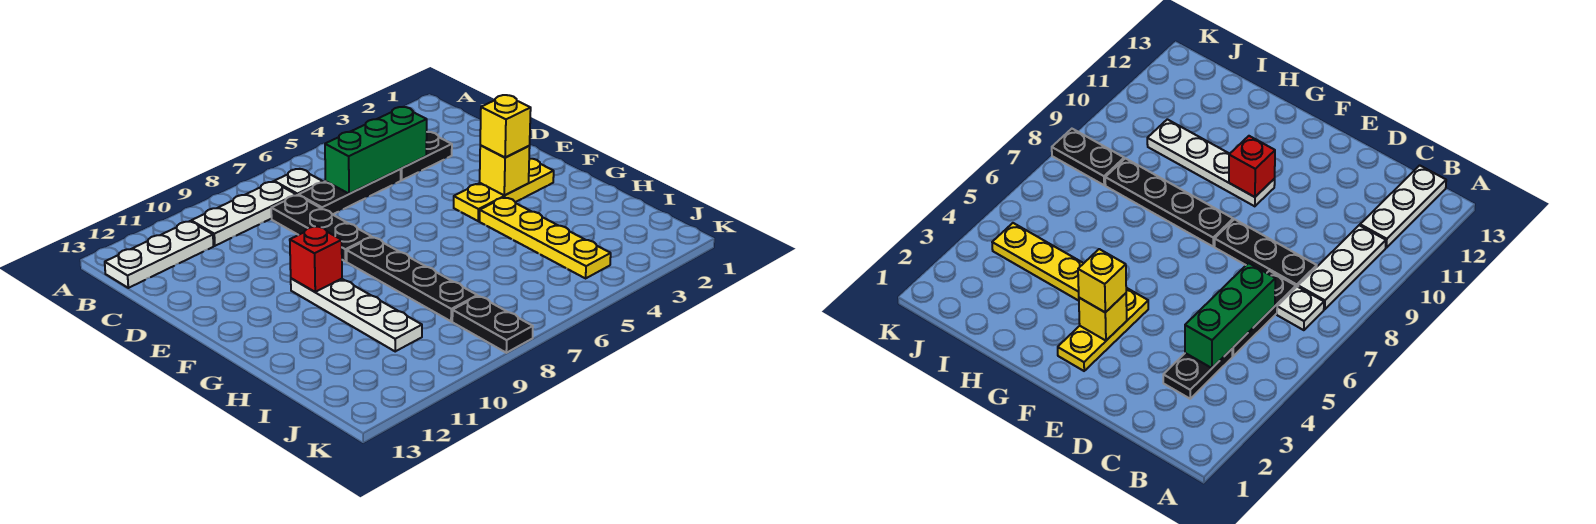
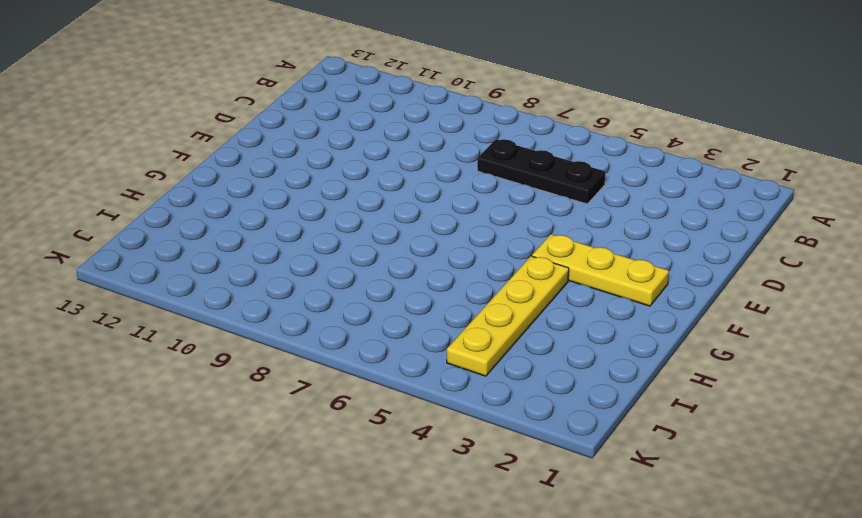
none -> white 1x1 plate [274,169,323,196]
none -> white 1x3 plate [191,182,296,246]
none -> white 1x3 plate [105,221,213,288]

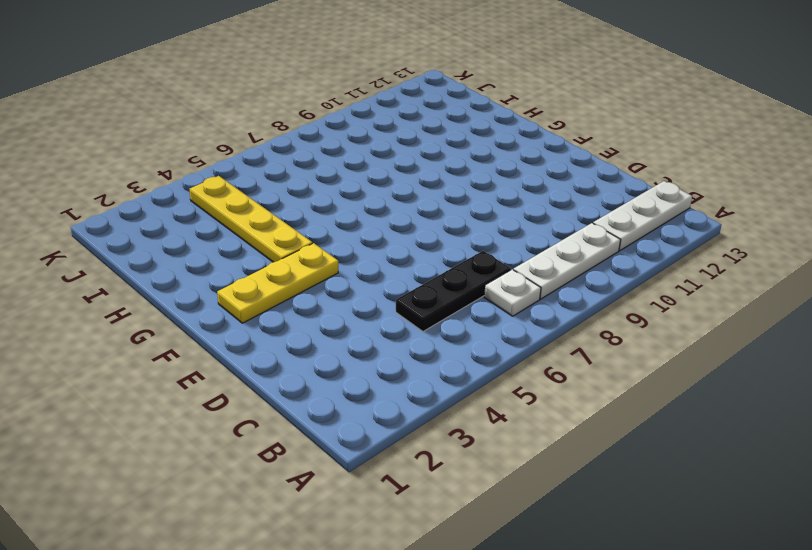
none -> black 1x2 plate [401,132,452,180]
none -> black 1x3 plate [271,195,371,261]
none -> black 1x4 plate [347,237,477,321]

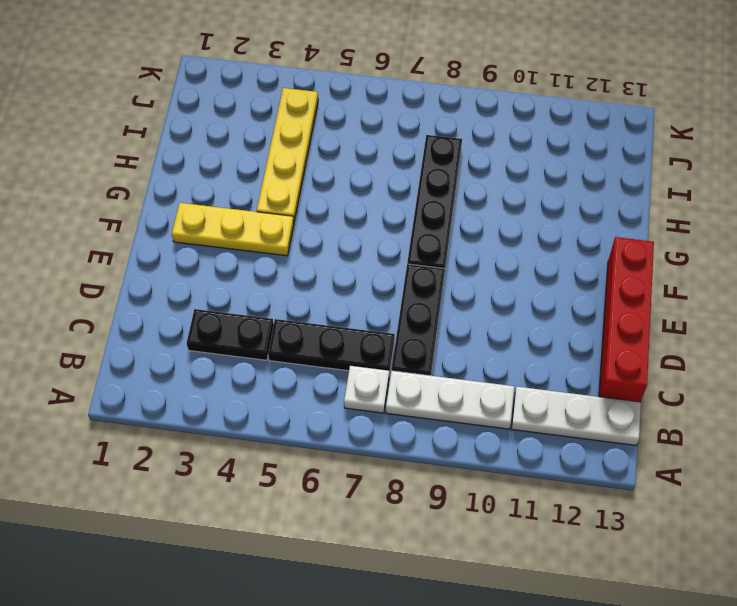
red 1x4 brick [599,237,654,402] -> none
none -> white 1x4 plate [291,278,422,351]
none -> black 1x2 plate [452,296,533,353]
none -> green 1x3 brick [325,107,427,194]

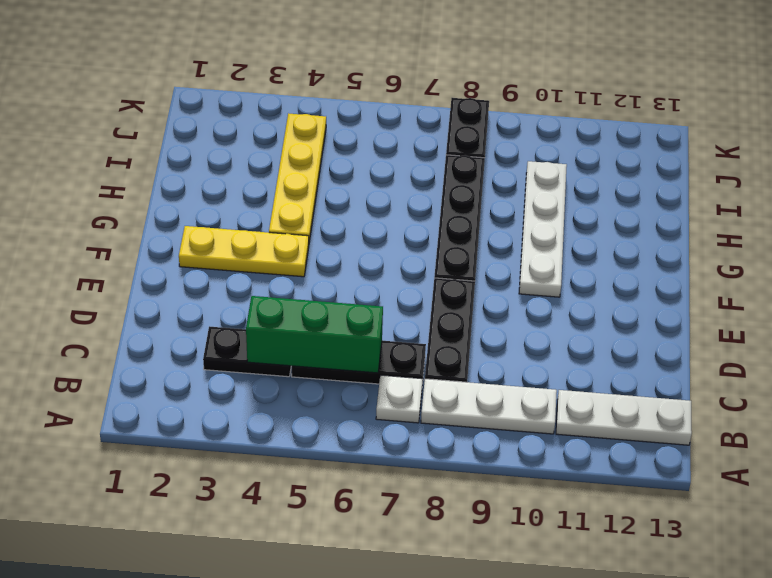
none -> yellow 1x1 brick [480,145,530,195]
none -> red 1x1 brick [290,226,342,292]
none -> yellow 1x1 brick [480,95,531,158]

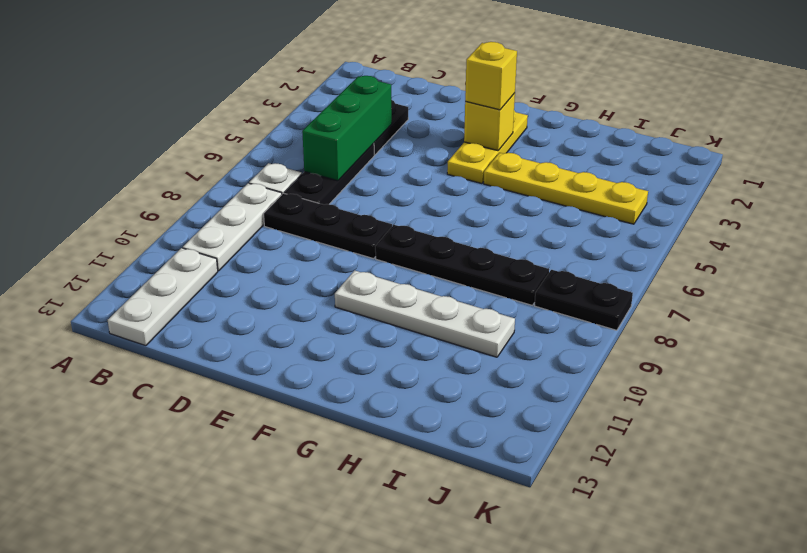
none -> red 1x1 brick [290,226,342,292]

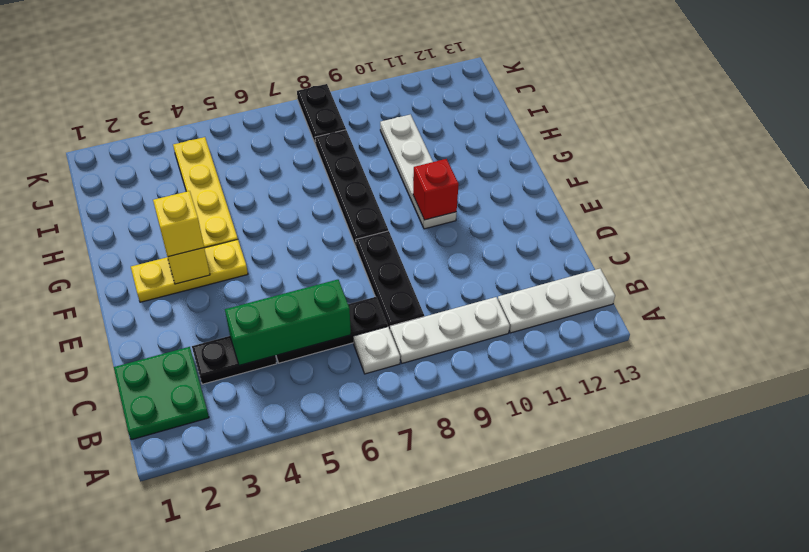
green 2x2 plate [114,347,209,440] -> none

